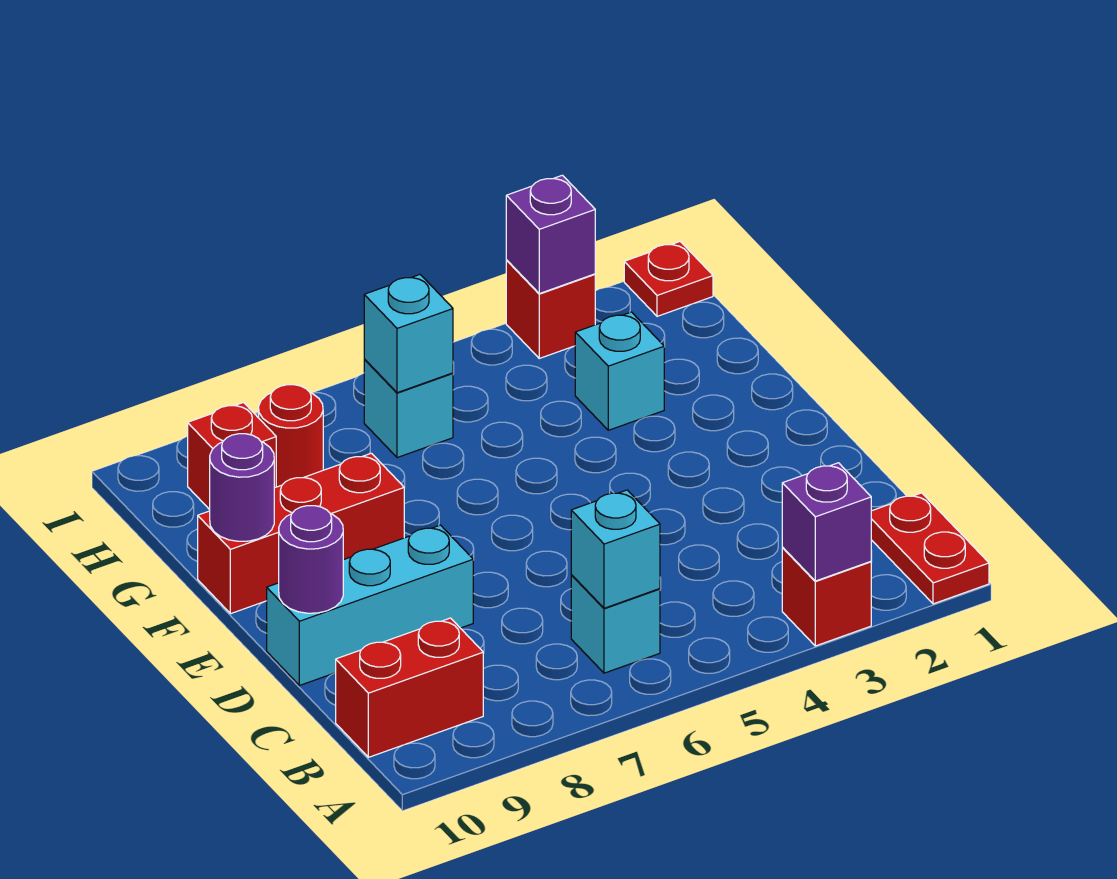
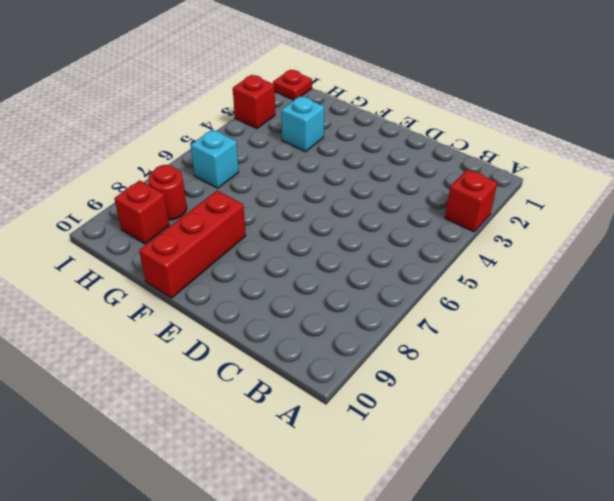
none -> red 1x2 plate [871,493,989,604]
none -> cyan 1x1 brick [571,575,660,673]
none -> red 1x2 brick [336,618,483,757]

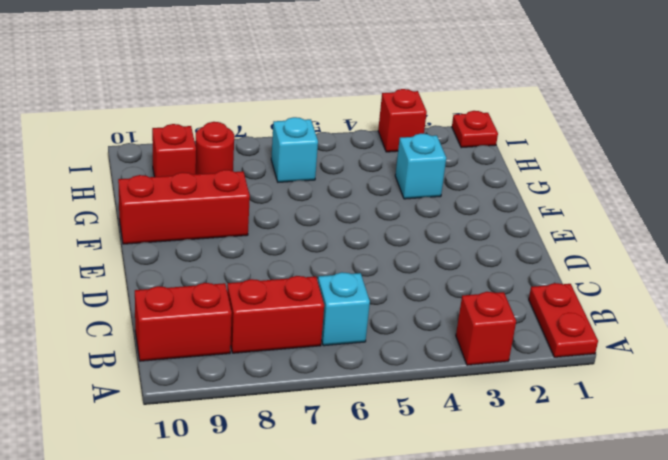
red 1x2 brick [227,276,324,353] -> none
none -> cyan 1x3 brick [267,525,473,686]
none -> purple 1x1 brick [782,463,871,581]
none -> cyan 1x1 brick [571,490,660,608]

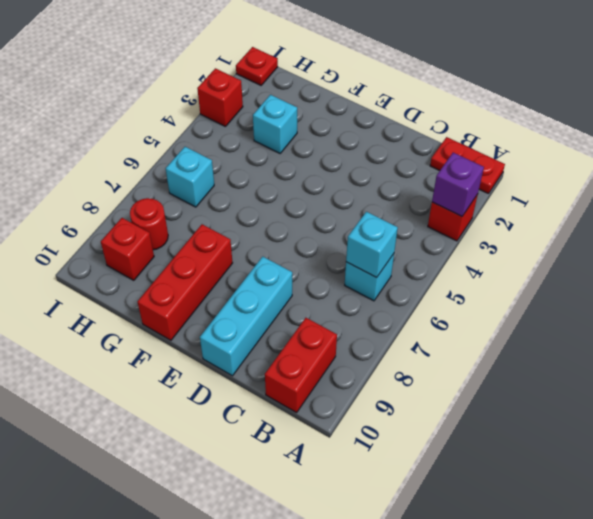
none -> purple 1x1 round brick [279,506,343,613]
none -> purple 1x1 round brick [210,434,274,541]
none -> cyan 1x1 brick [364,275,453,393]

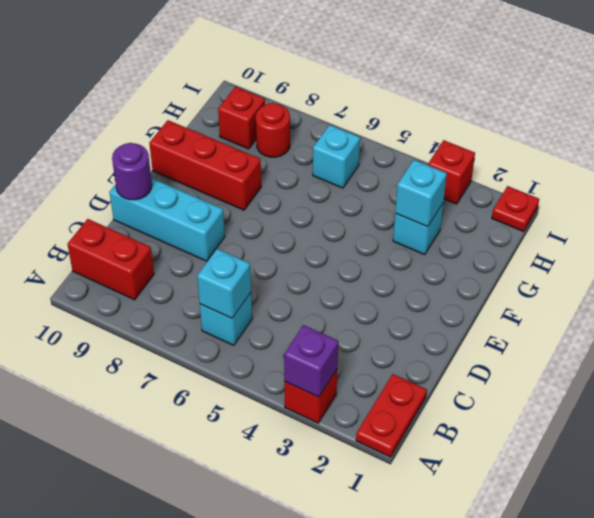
cyan 1x1 brick [395,160,447,227] -> cyan 1x1 brick moved to [364,275,453,393]
none -> purple 1x1 round brick [210,434,274,541]
none -> purple 1x1 brick [506,175,595,294]

